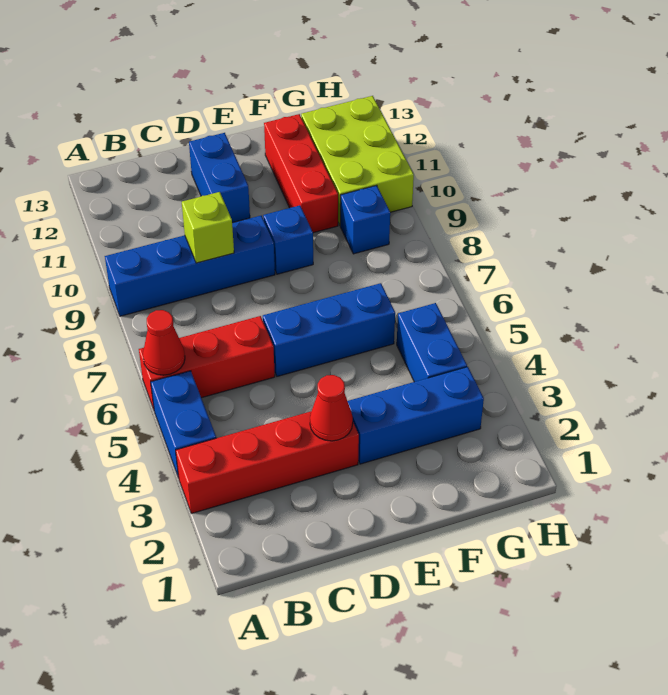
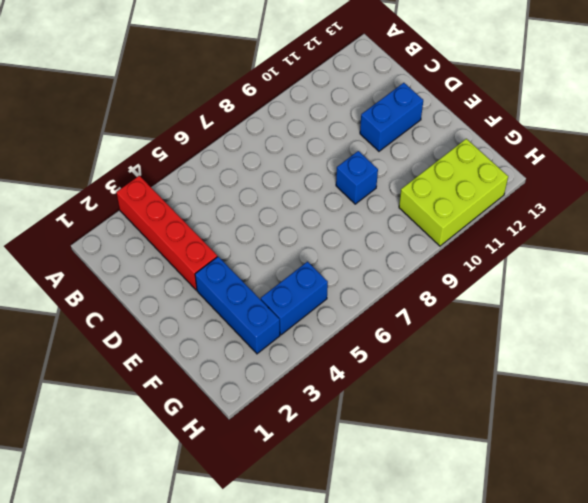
none -> blue 1x2 brick [151,371,216,478]
none -> red 1x3 brick [139,316,275,409]
none -> blue 1x4 brick [105,216,275,316]

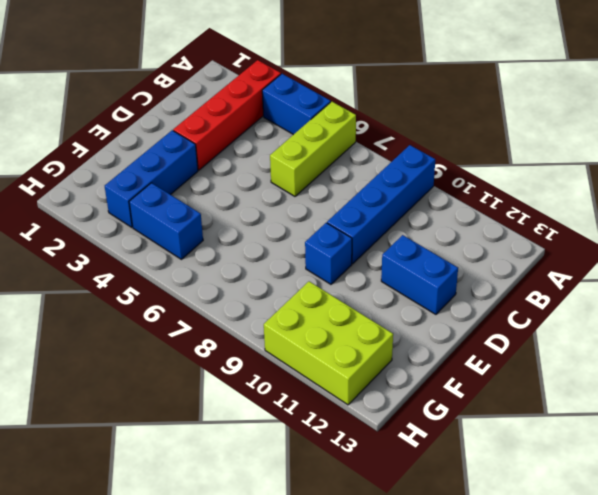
lime 1x3 brick [270,102,356,196] -> red 1x3 brick [139,316,275,409]
none -> blue 1x3 brick [263,283,395,376]
none -> red 1x3 brick [264,114,338,233]
none -> blue 1x1 brick [340,185,390,254]

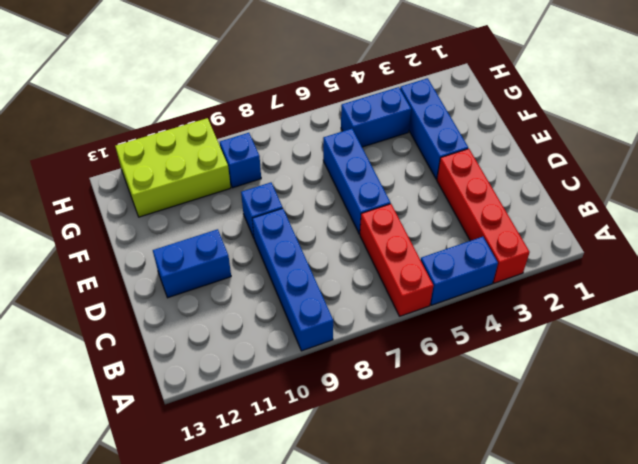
none -> red 1x3 brick [264,114,338,233]
none -> red 1x1 cone [143,310,185,375]
none -> lime 1x1 brick [182,192,234,263]

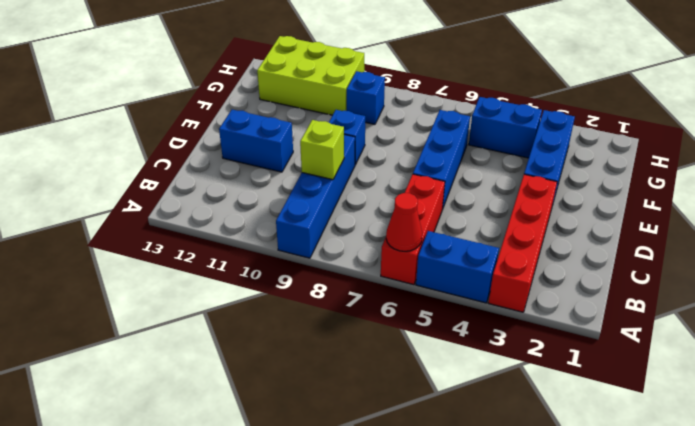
none -> red 1x3 brick [264,114,338,233]
none -> red 1x1 cone [310,375,353,441]

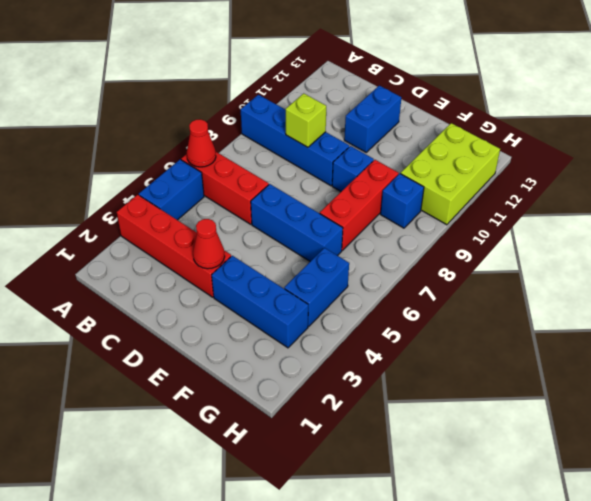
red 1x3 brick [320,160,399,250] -> red 1x3 brick moved to [264,114,338,233]

